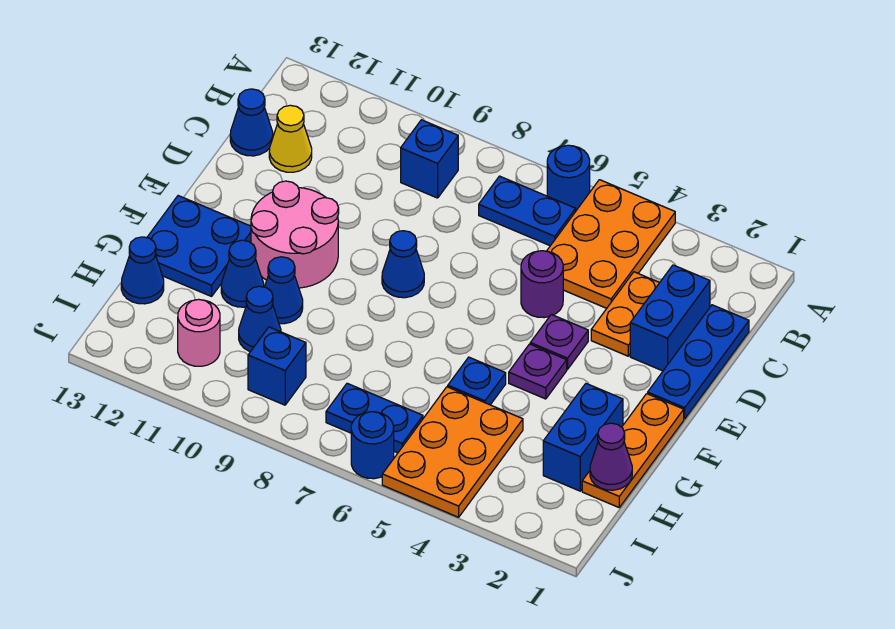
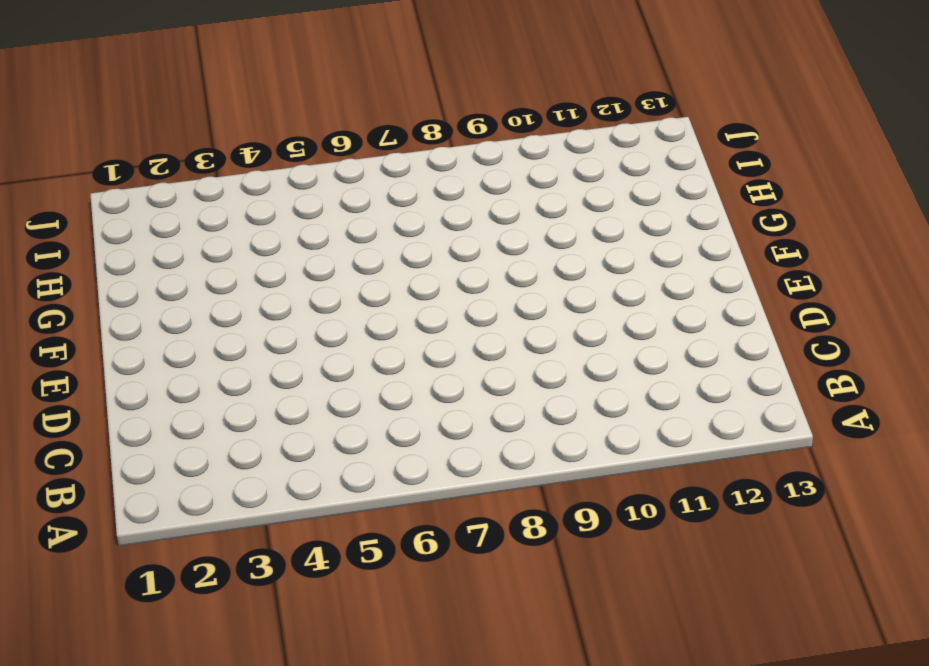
none -> orange 2x3 plate [547,180,675,308]
none -> blue 1x1 round brick [547,145,590,210]
none -> blue 1x2 plate [479,176,576,246]

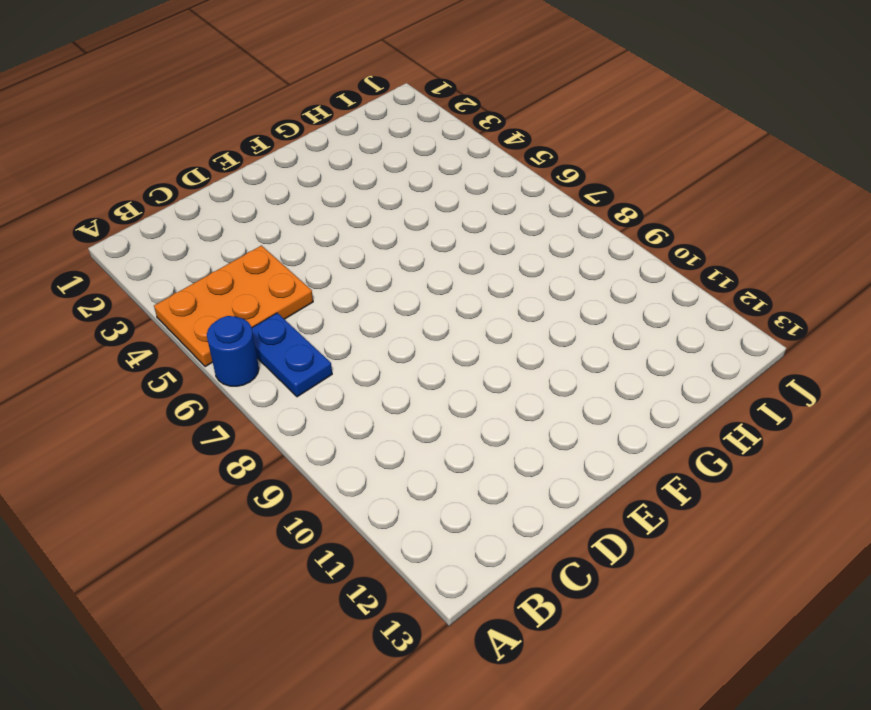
none -> blue 1x1 brick [401,120,458,198]
none -> blue 1x3 plate [648,305,749,419]
none -> blue 1x2 brick [630,265,710,371]

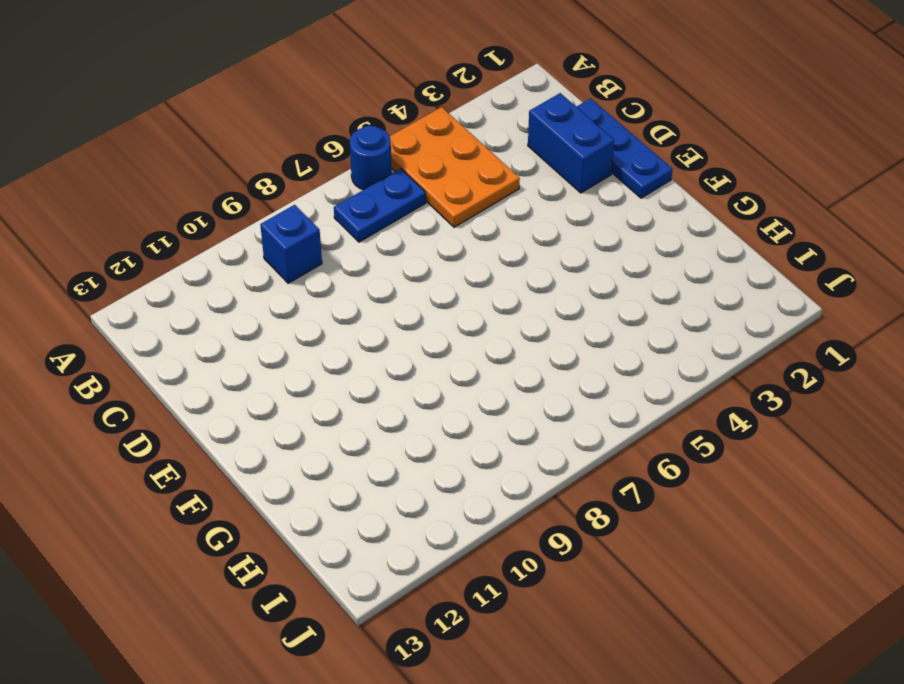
none -> orange 1x2 plate [591,272,659,356]
none -> yellow 1x1 cone [269,105,312,172]
none -> blue 1x1 cone [230,89,273,156]

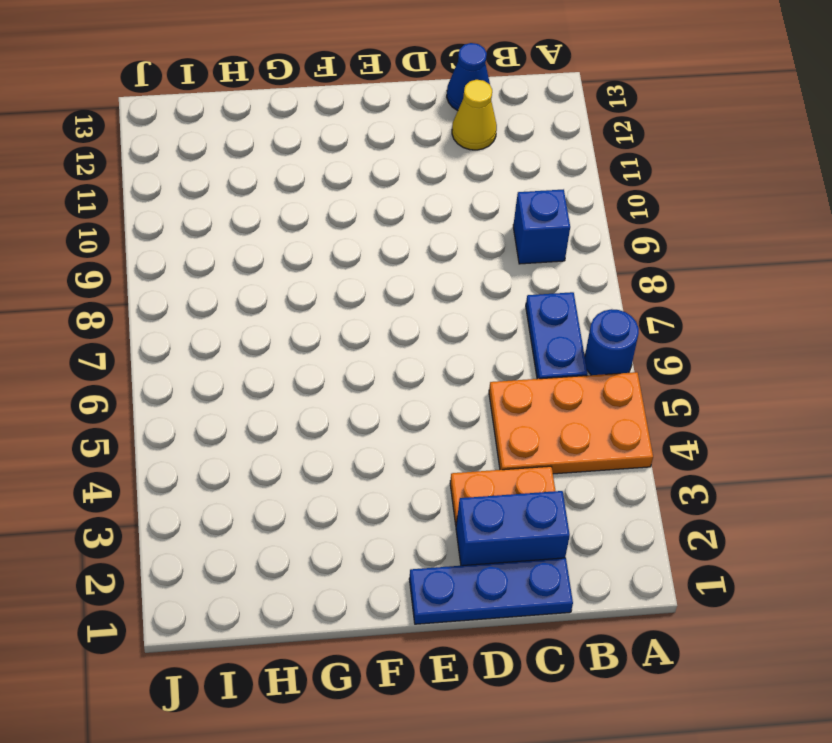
none -> purple 1x1 round brick [521,251,563,318]
none -> purple 1x1 plate [530,314,588,369]
none -> blue 1x1 cone [382,231,424,298]

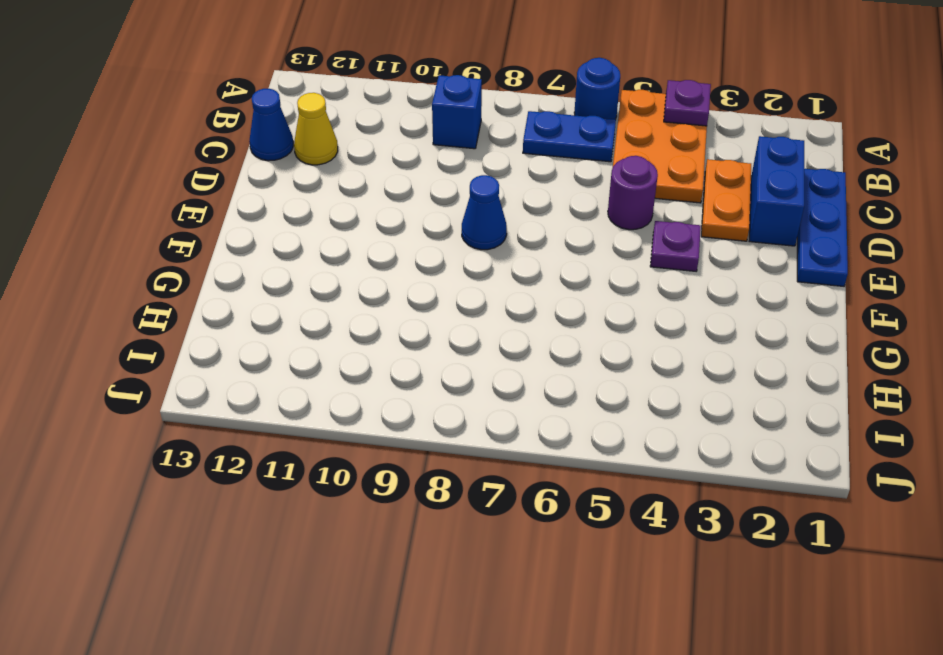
purple 1x1 plate [664,80,711,126] -> purple 1x1 plate moved to [509,344,567,399]
none -> pink 2x2 round brick [251,181,339,288]
none -> orange 1x3 plate [582,394,684,507]
none -> blue 2x2 plate [147,196,251,296]

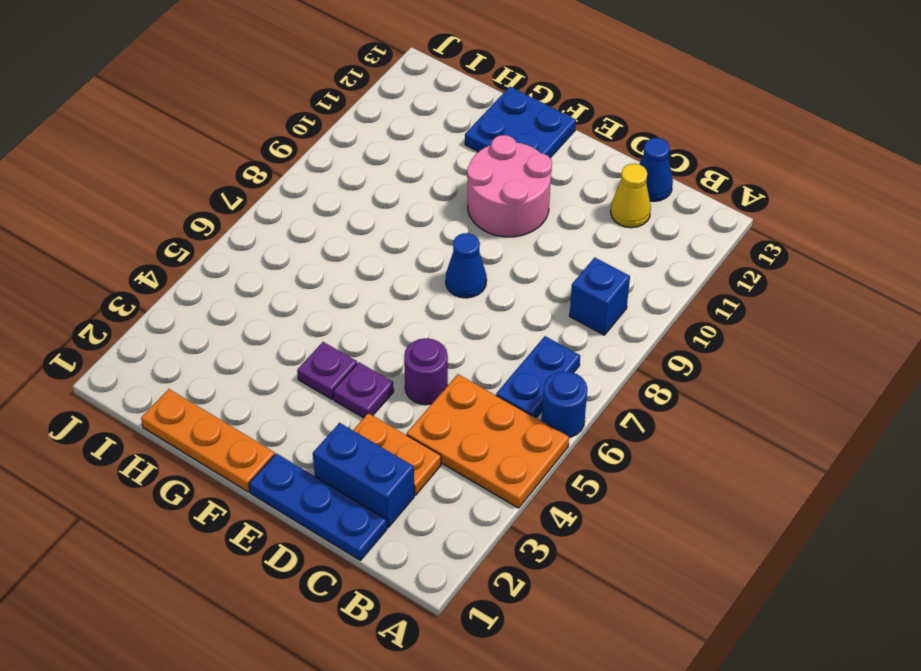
none -> blue 1x2 brick [543,384,623,491]
none -> blue 1x1 plate [448,357,506,405]
none -> blue 1x1 cone [265,257,303,324]

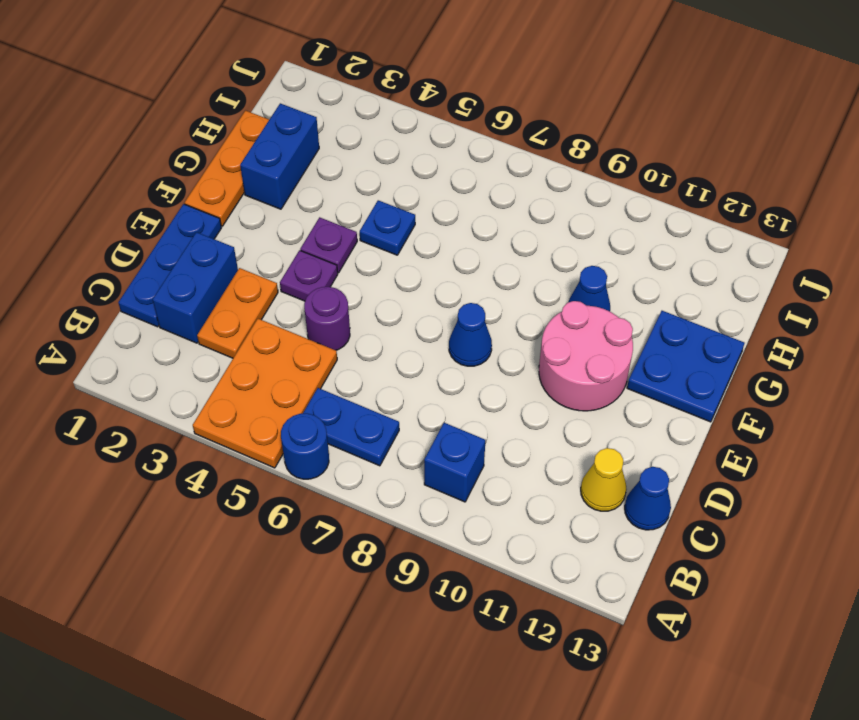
none -> blue 1x1 cone [221,240,264,307]
none -> orange 2x3 plate [382,387,523,517]
none -> blue 1x1 cone [239,286,281,352]

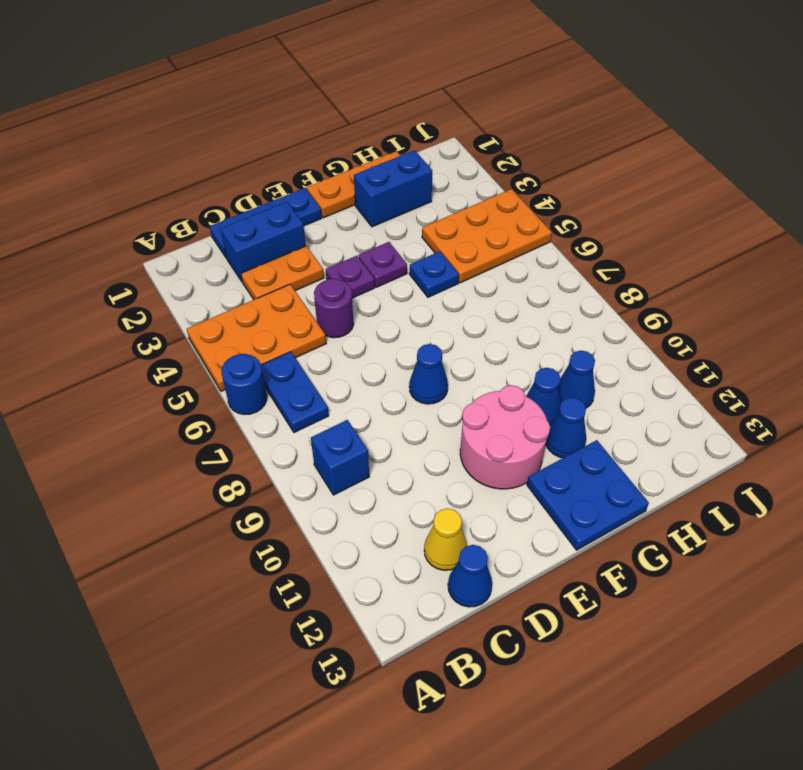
none -> blue 1x1 cone [121,237,164,304]
none -> blue 1x2 plate [326,383,423,453]
none -> blue 1x1 brick [248,327,306,405]

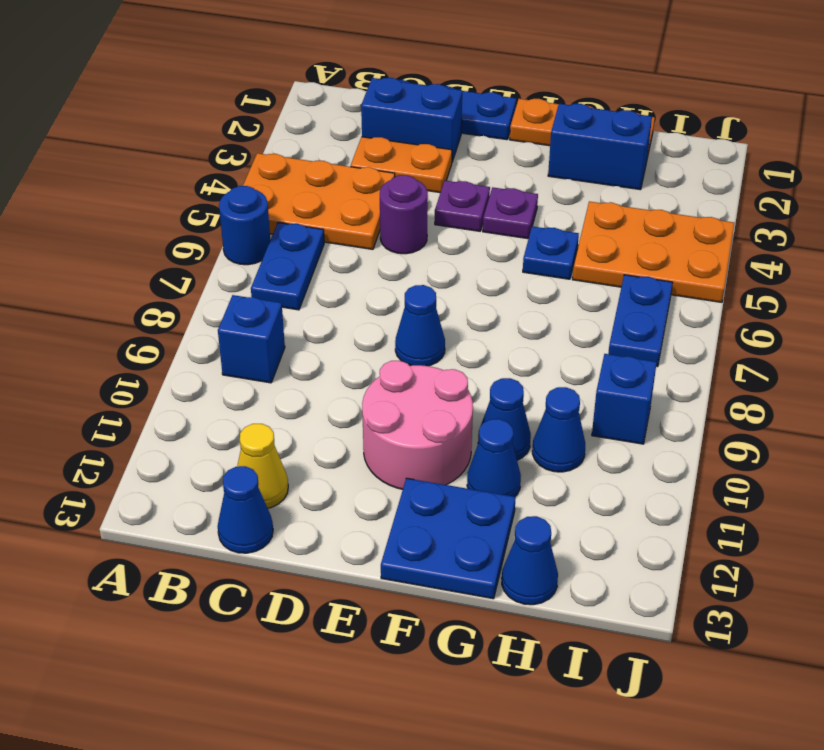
none -> pink 1x1 round brick [178,299,220,366]
none -> blue 1x1 round brick [351,412,394,479]
none -> purple 1x1 cone [590,423,632,490]

